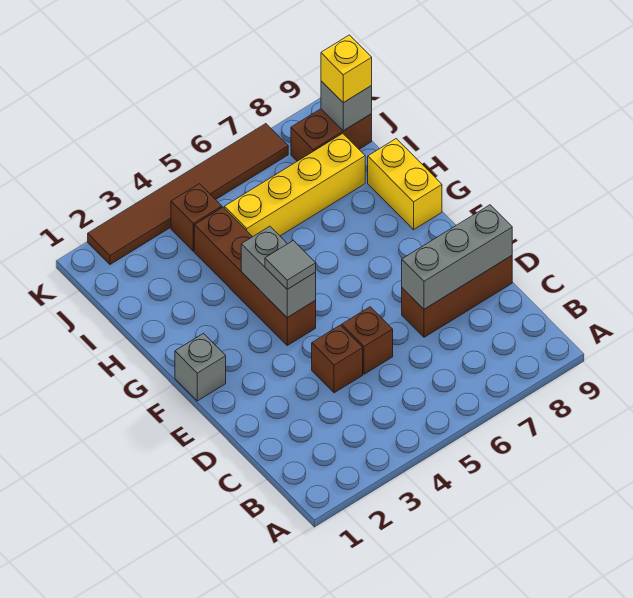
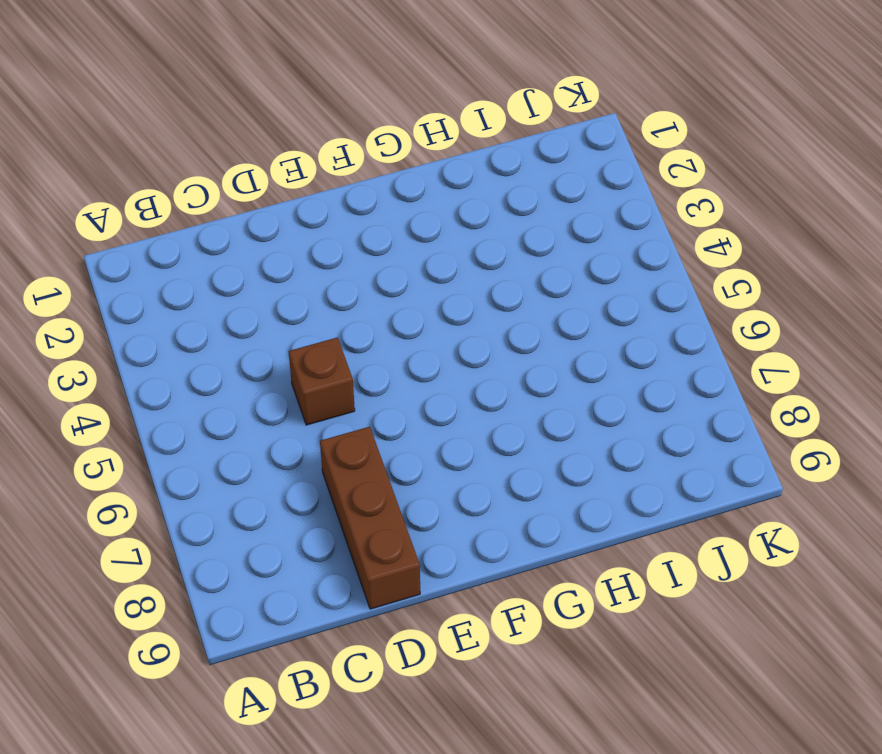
none -> brown 1x1 brick [312,325,363,393]
none -> grey 1x1 brick [175,333,226,401]
none -> brown 1x4 brick [194,207,316,345]

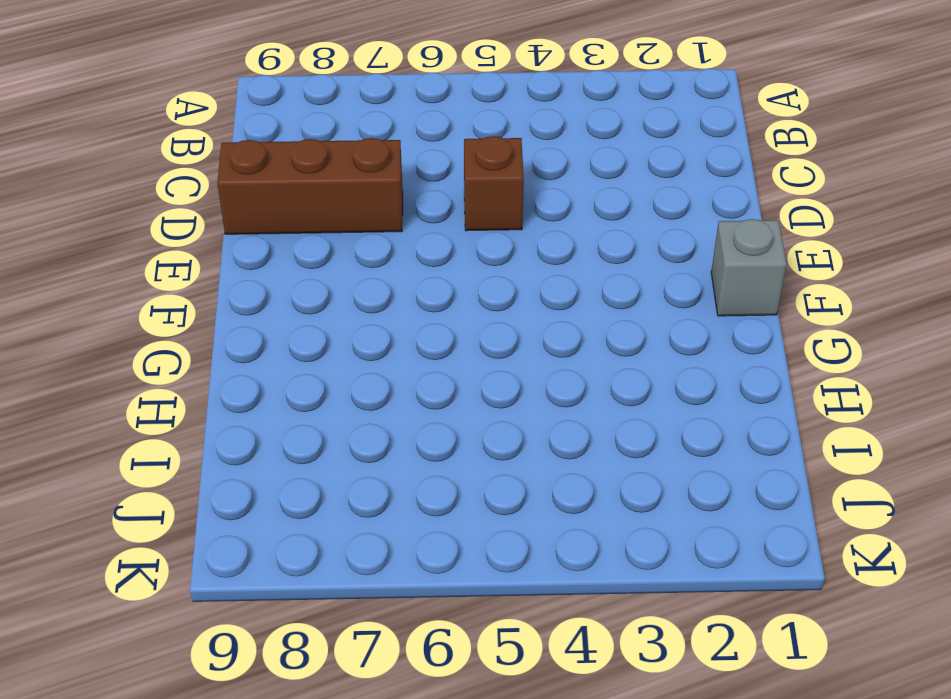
none -> brown 1x1 brick [312,325,363,393]
none -> brown 1x4 brick [194,207,316,345]
none -> yellow 1x2 brick [368,139,442,230]

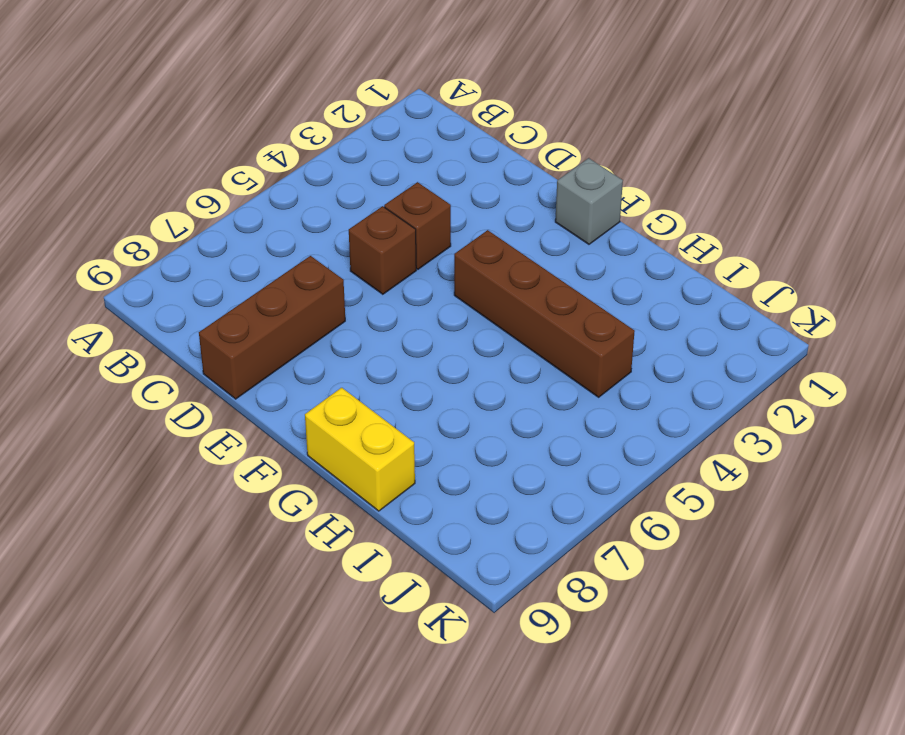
none -> yellow 1x4 brick [224,133,365,237]
none -> brown 1x1 brick [171,184,222,251]
none -> brown 1x2 brick [291,109,372,161]

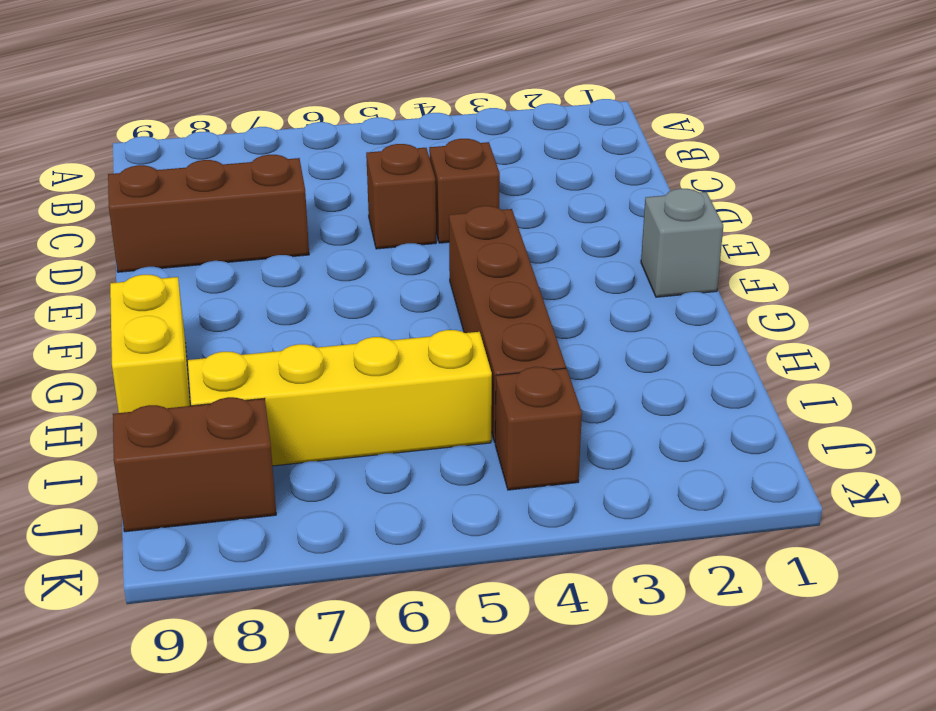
none -> brown 1x6 tile [88,124,288,264]
none -> grey 1x3 brick [402,205,512,309]
none -> grey 1x2 brick [241,226,316,317]

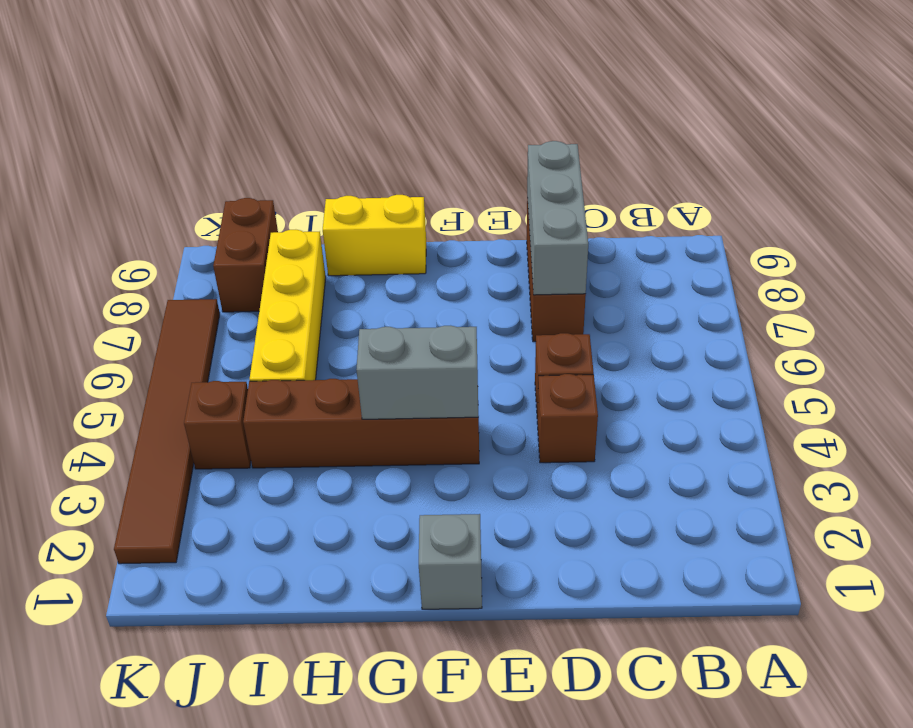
none -> grey 1x1 brick [321,81,372,131]
none -> grey 1x1 tile [265,240,316,289]
none -> yellow 1x1 brick [321,35,372,103]

